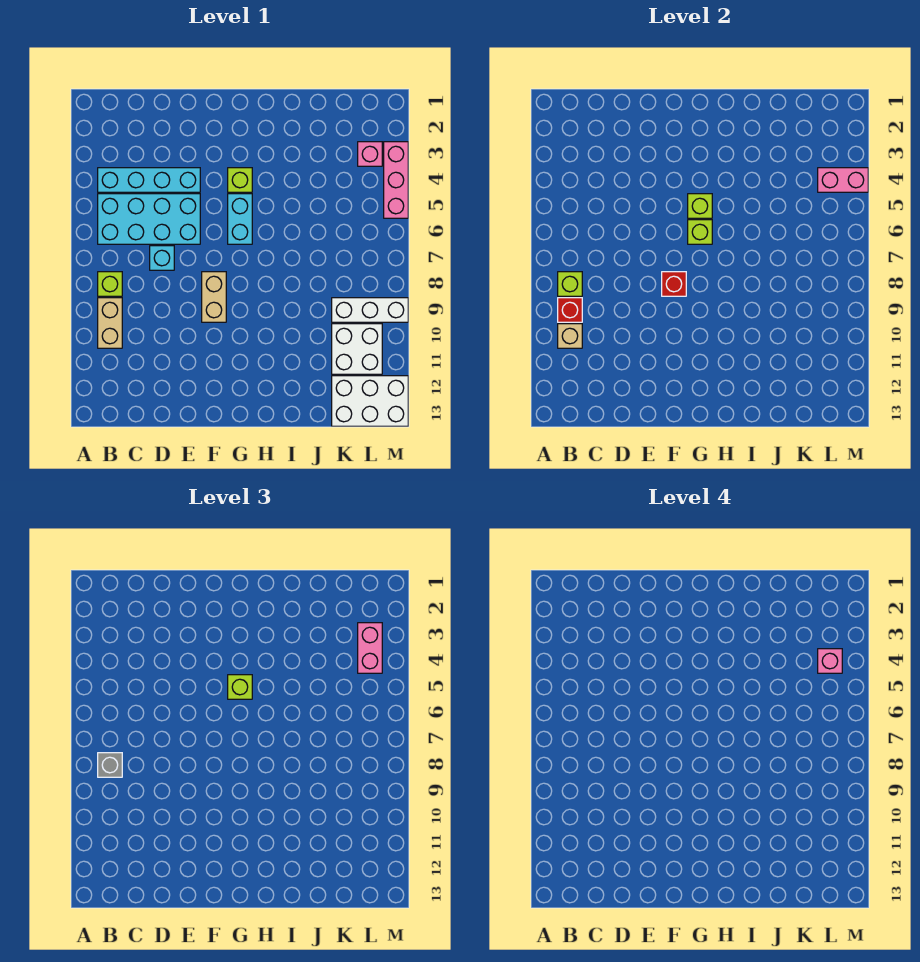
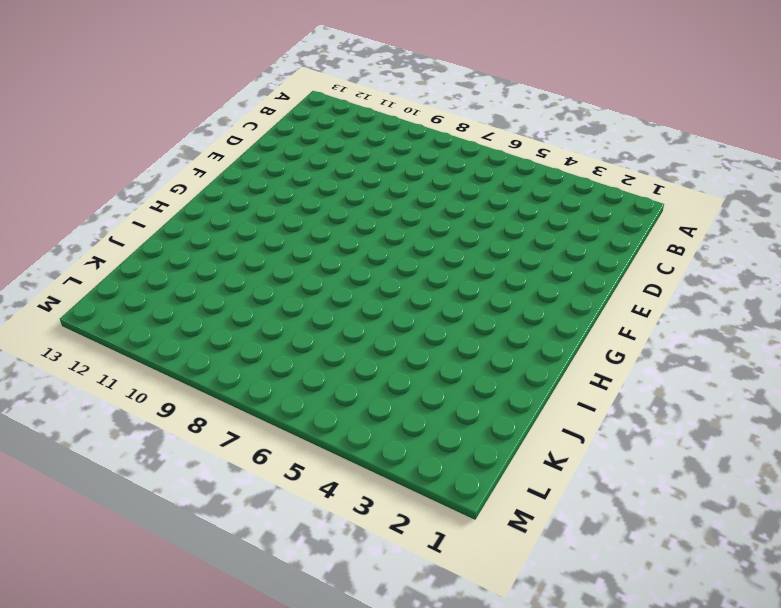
none -> cyan 1x4 brick [98,168,200,192]
none -> cyan 2x4 brick [98,194,200,244]
none -> lime 1x1 brick [98,272,122,296]

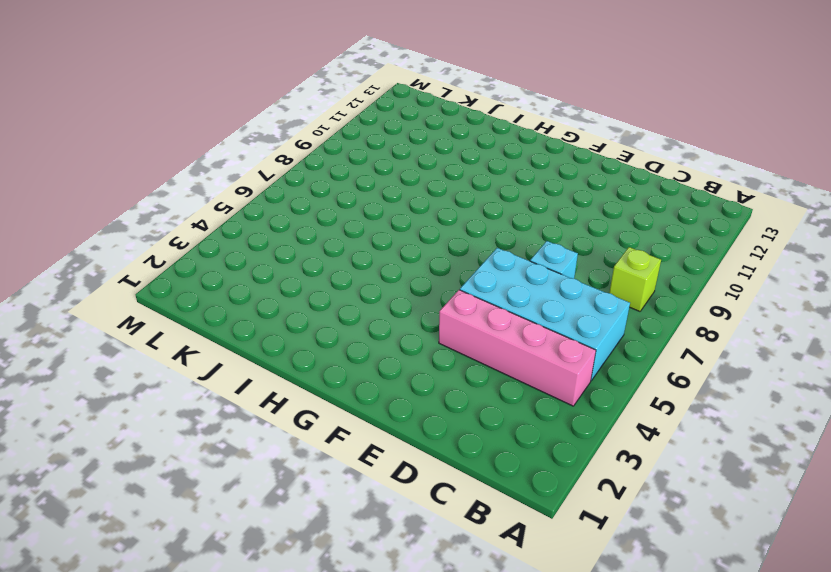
pink 1x4 brick [439,290,596,406] -> cyan 1x4 brick [98,168,200,192]
none -> tan 1x2 brick [98,298,122,348]
none -> tan 1x2 brick [202,272,226,322]
none -> lime 1x1 brick [228,168,252,192]

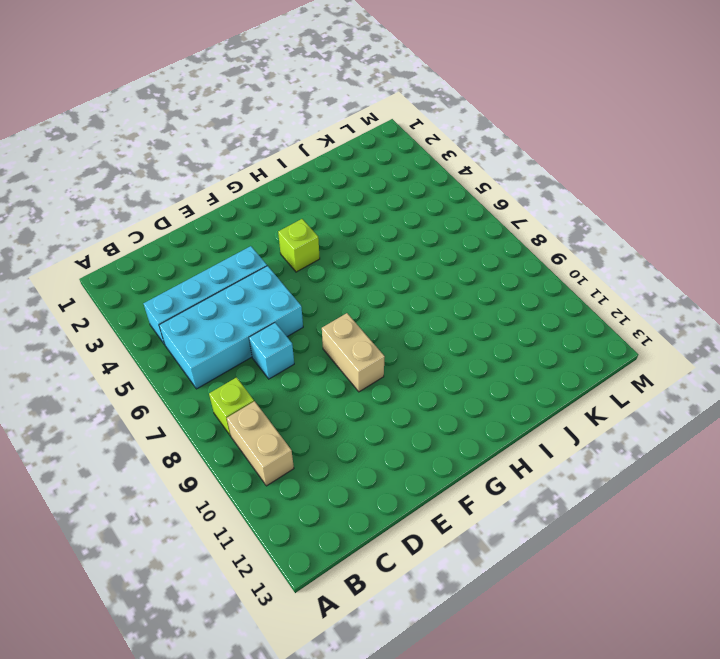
none -> cyan 1x2 brick [228,194,252,244]
none -> white 1x3 brick [332,298,408,322]
none -> white 2x2 brick [332,324,382,374]

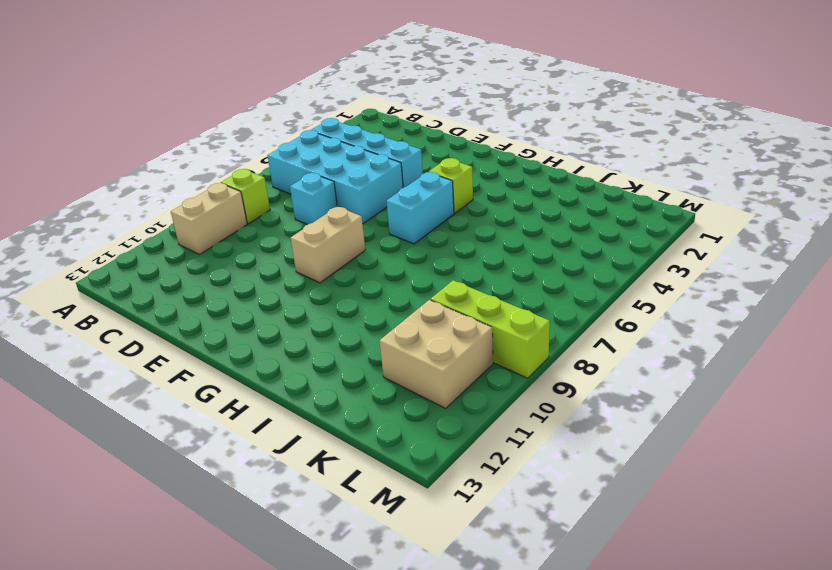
lime 1x3 brick [431,280,550,378] -> white 1x3 brick [332,298,408,322]
tan 2x2 brick [380,300,493,408] -> white 2x2 brick [332,324,382,374]
none -> white 2x3 brick [332,376,408,426]
none -> pink 1x1 brick [358,142,382,166]
none -> pink 1x3 brick [384,142,408,218]

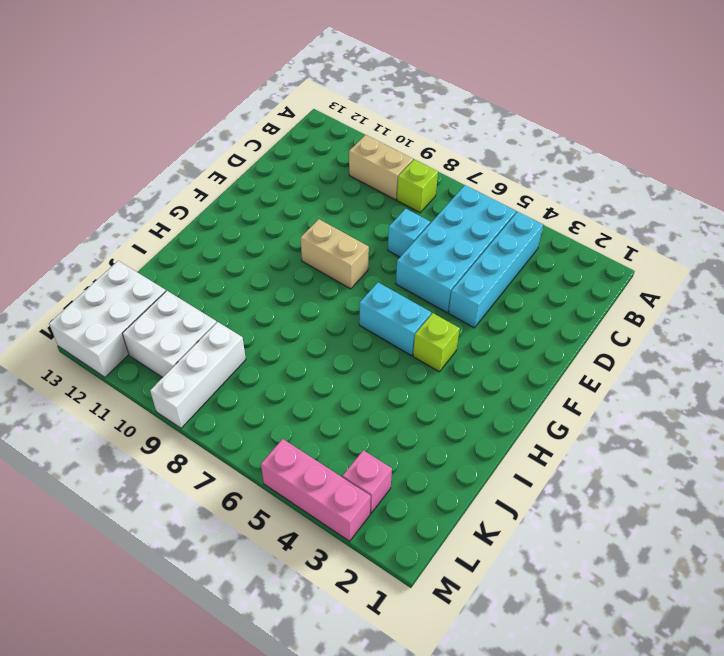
none -> lime 1x1 brick [558,272,582,296]
none -> red 1x1 brick [558,298,582,322]
none -> tan 1x1 brick [558,324,582,348]

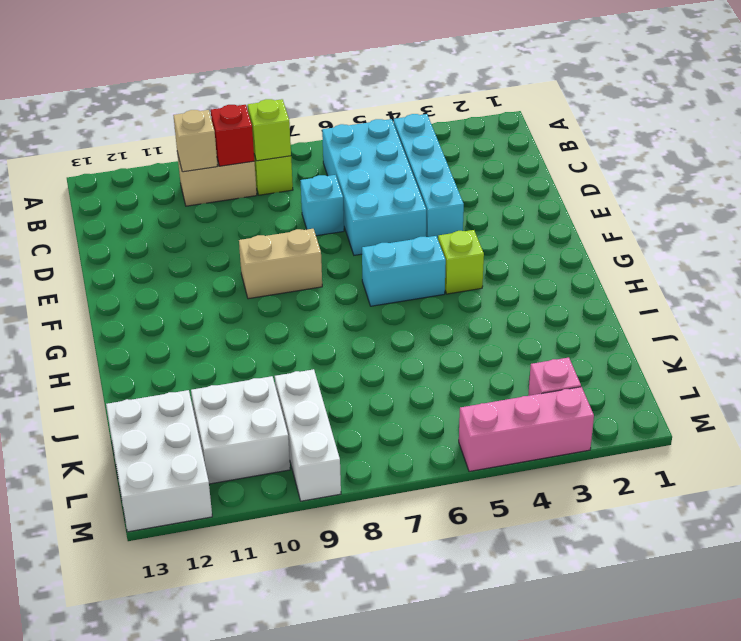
none -> red 1x1 brick [662,272,686,296]
none -> lime 1x1 brick [688,194,712,218]
none -> lime 1x1 brick [688,220,712,244]

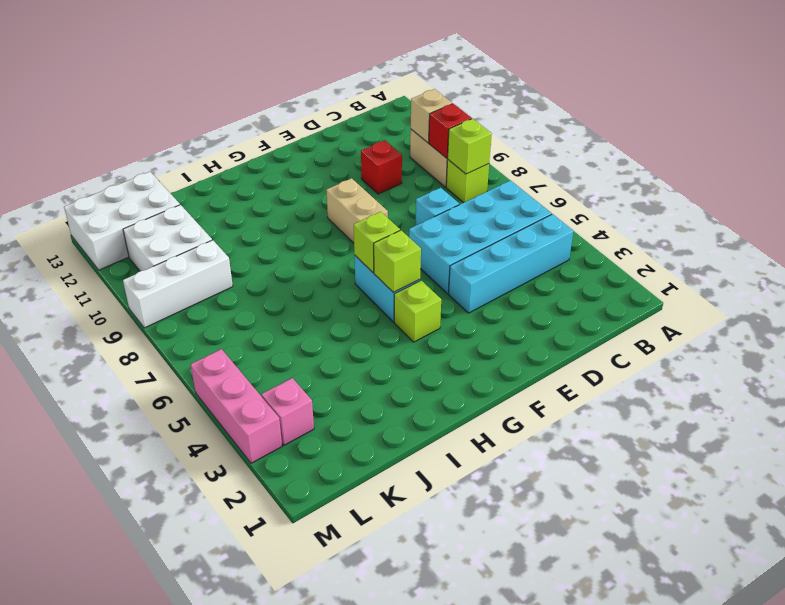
red 1x1 brick [361,140,402,194] -> red 1x1 brick moved to [662,272,686,296]
none -> pink 1x2 brick [818,168,868,192]
none -> grey 1x1 brick [98,753,122,777]
none -> lime 1x1 brick [228,675,252,699]

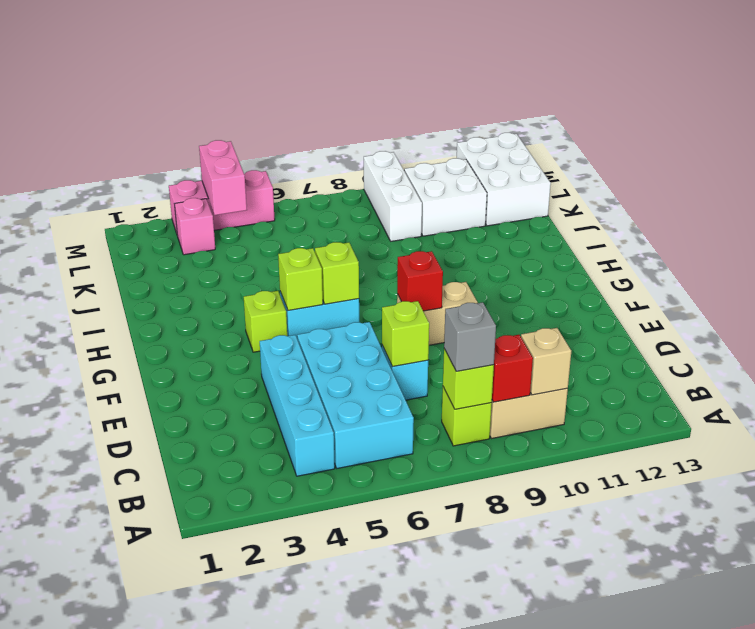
lime 1x1 brick [382,301,429,367] -> lime 1x1 brick moved to [228,675,252,699]
none -> pink 1x2 brick [358,623,382,673]
none -> pink 1x1 brick [818,649,842,673]

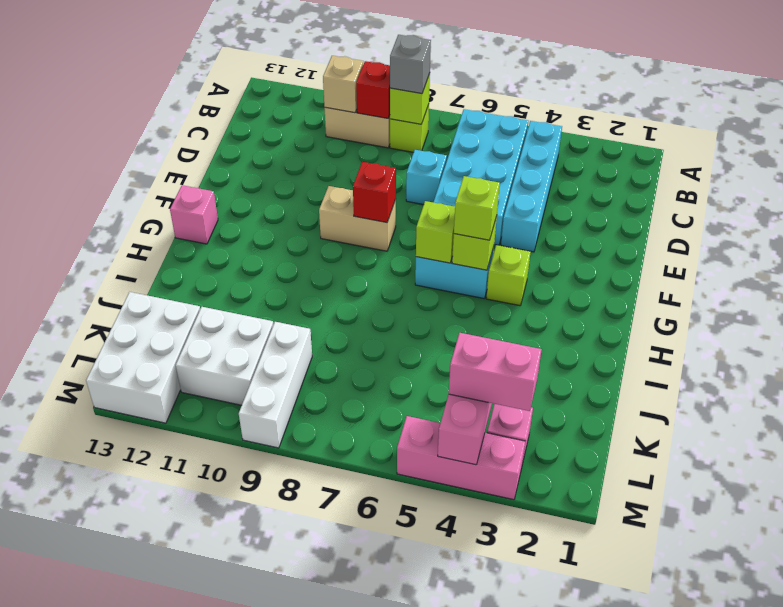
pink 1x1 brick [170,185,218,244] -> pink 1x1 brick moved to [818,649,842,673]

